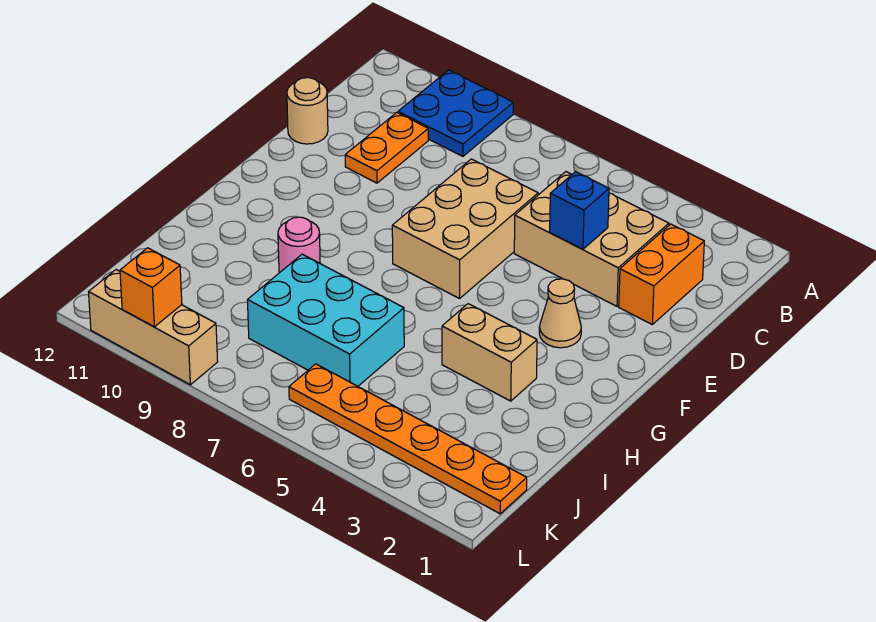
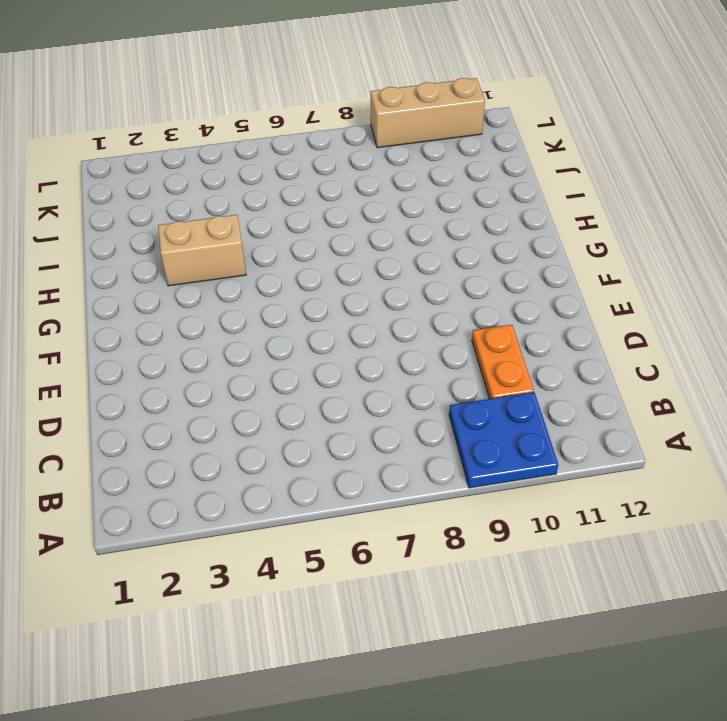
none -> orange 1x2 brick [619,224,704,324]
none -> tan 2x3 brick [514,172,669,306]
none -> tan 2x3 brick [392,159,538,299]

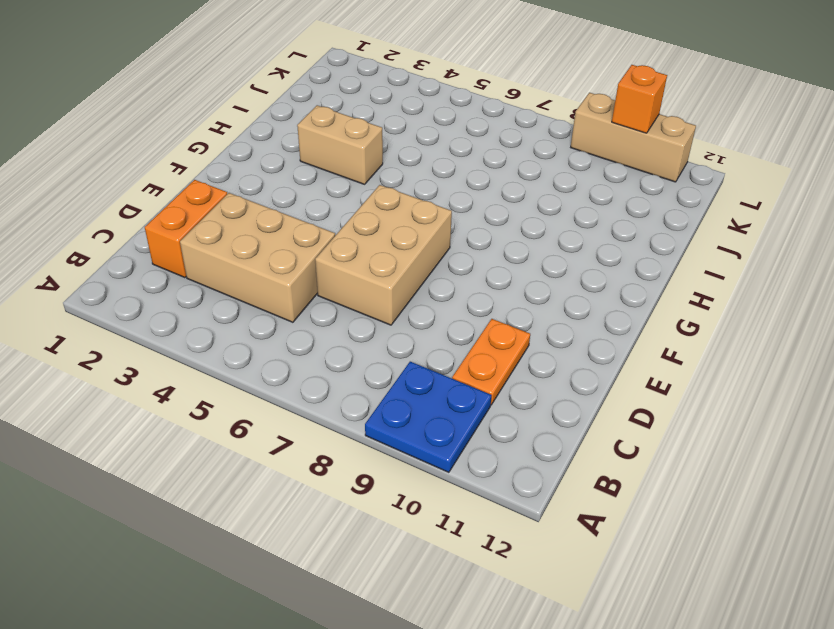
none -> tan 1x1 round brick [287,78,328,144]
none -> tan 1x1 cone [539,279,581,348]
none -> pink 1x1 round brick [278,217,320,273]

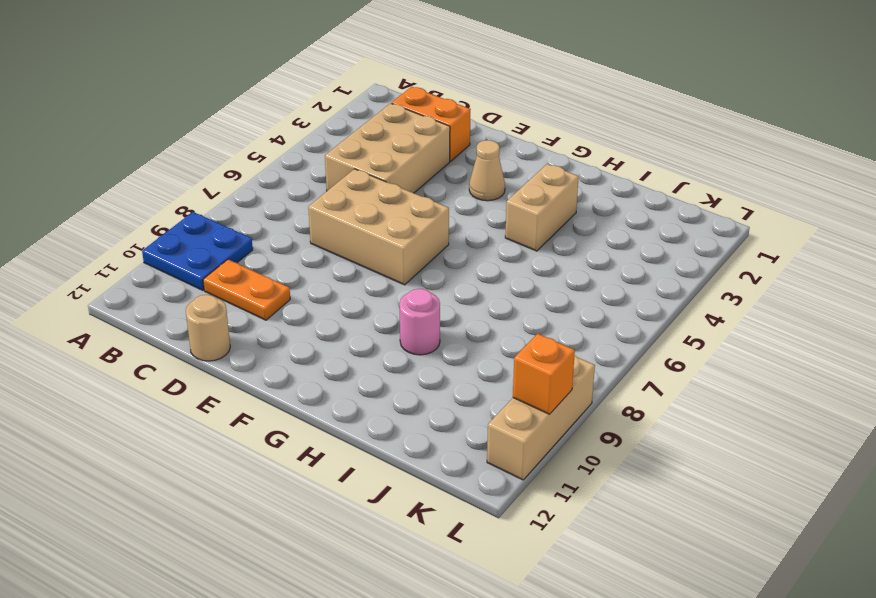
none -> cyan 2x3 brick [248,254,404,386]
none -> orange 1x6 plate [289,364,527,514]
none -> blue 1x1 brick [550,172,609,249]

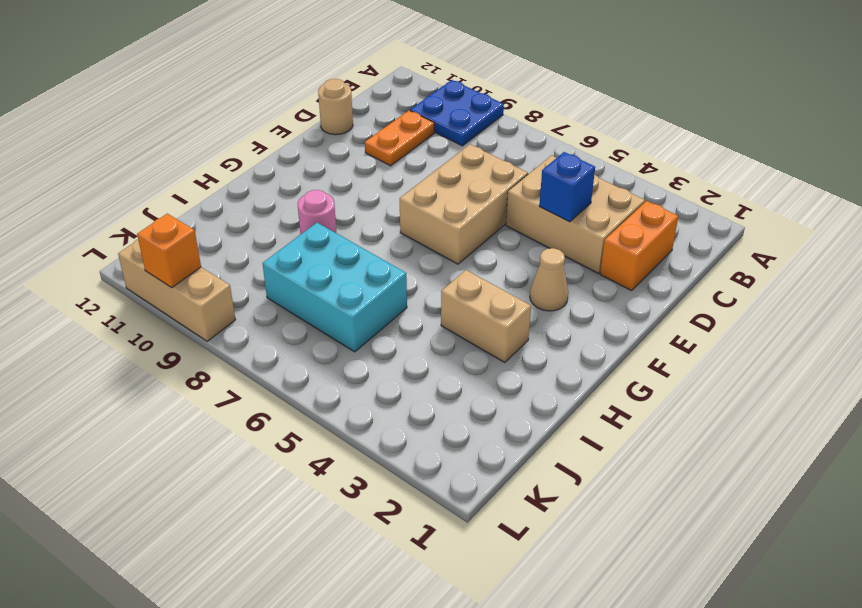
none -> orange 1x6 plate [289,364,527,514]

